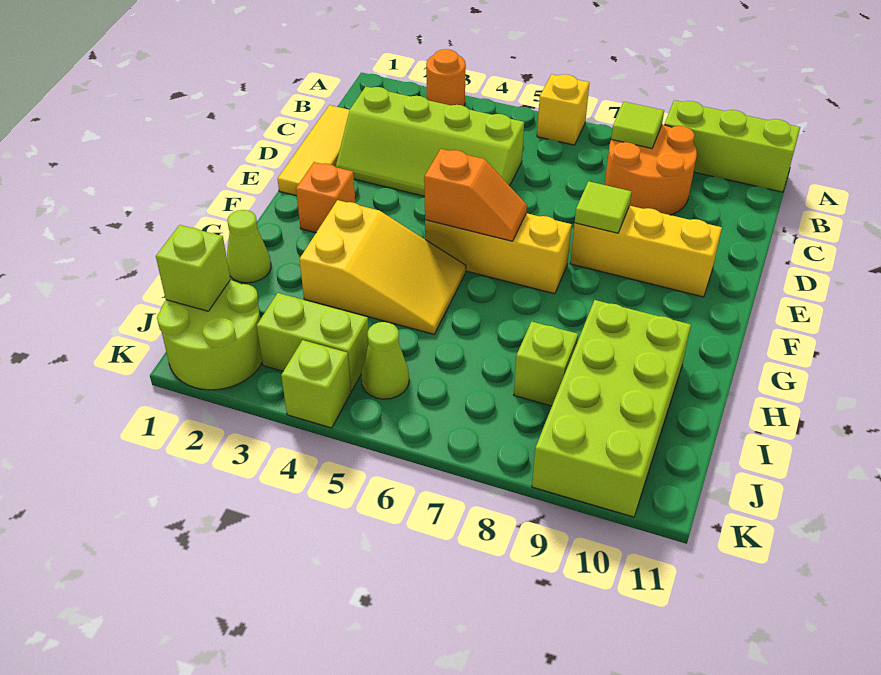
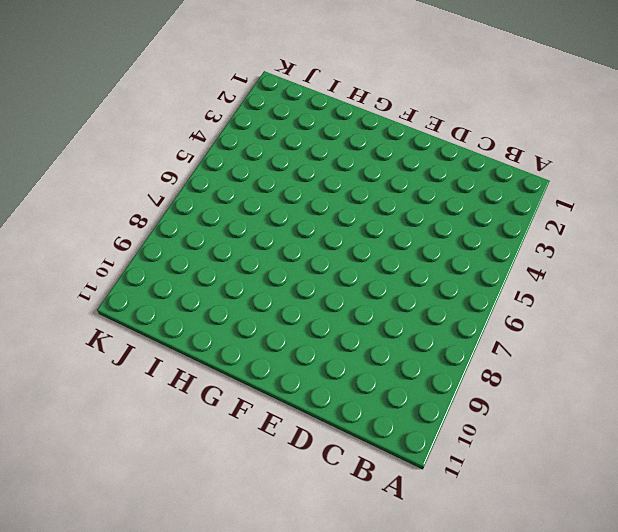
none -> orange 1x1 round brick [426,49,466,106]
none -> yellow 1x1 brick [537,74,590,145]
none -> lime 1x3 brick [664,100,800,192]

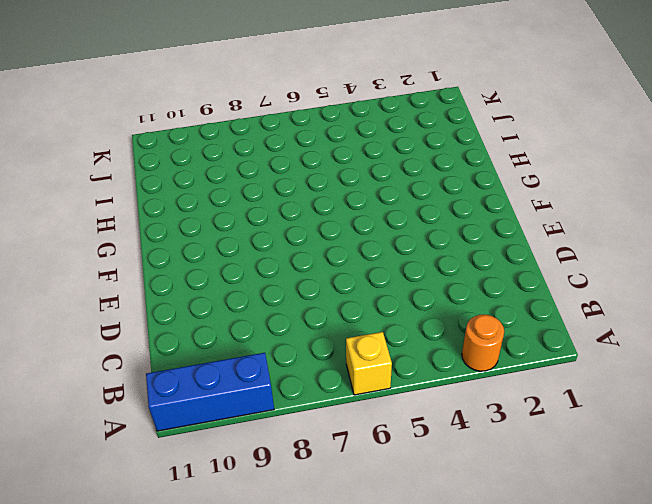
blue 1x3 brick [146,353,274,431] -> lime 1x3 brick [664,100,800,192]
none -> orange 2x2 round brick [605,125,697,215]
none -> yellow 1x3 tile [278,105,349,196]
none -> lime 2x4 slope [336,87,524,196]

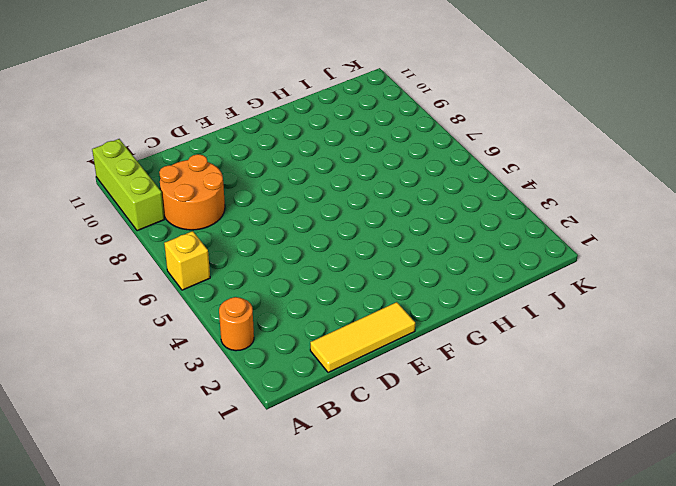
none -> lime 2x4 slope [336,87,524,196]
none -> yellow 1x3 brick [570,206,722,297]
none -> orange 1x1 brick [296,162,355,233]

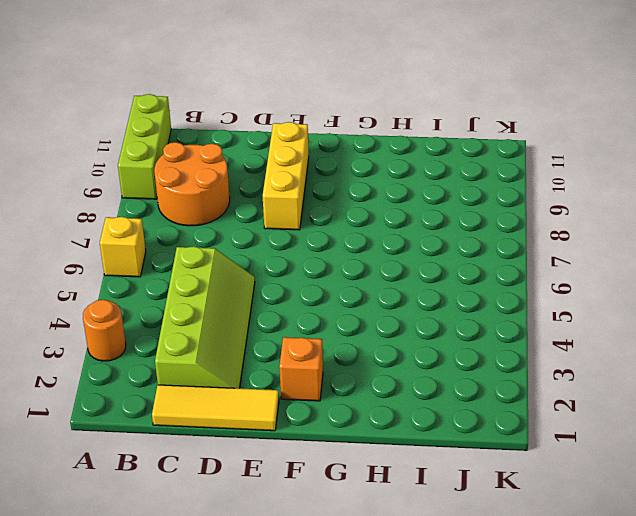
none -> yellow 1x3 brick [425,213,572,294]
none -> yellow 2x3 slope [300,200,466,334]
none -> lime 1x1 cone [227,210,271,283]

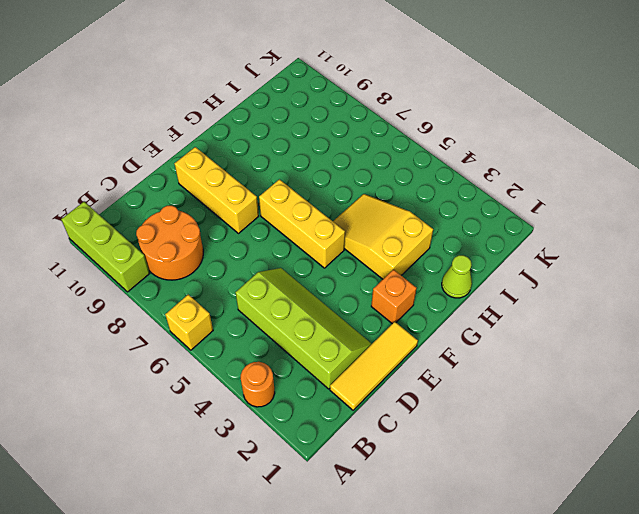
none -> lime 2x4 brick [532,300,691,517]
none -> lime 1x1 brick [514,322,578,406]
none -> lime 2x2 round brick [157,280,262,390]

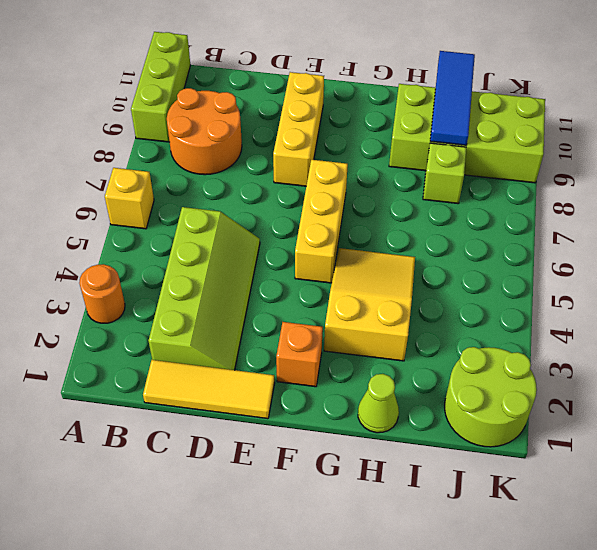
blue 1x3 tile [430,51,475,145] -> none
none -> lime 1x2 brick [257,293,369,391]
none -> lime 1x1 cone [361,322,409,399]
none -> lime 1x1 brick [281,340,351,428]

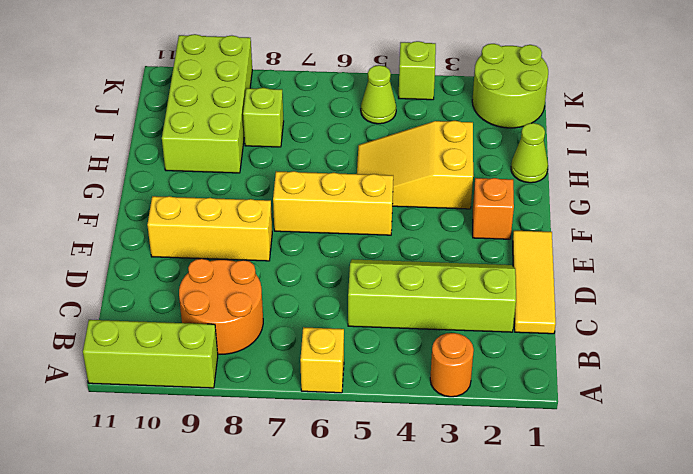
none -> lime 1x2 brick [257,293,369,391]
none -> lime 1x1 tile [611,102,664,148]
none -> lime 1x1 tile [575,181,631,233]

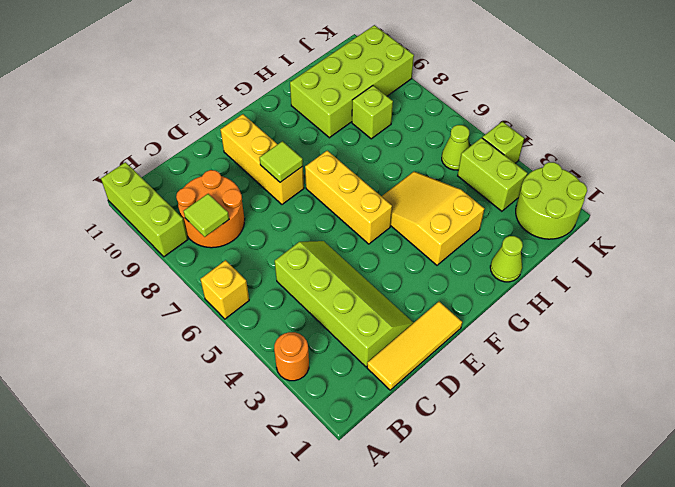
none -> orange 1x1 brick [296,162,355,233]
none -> orange 1x2 slope [424,149,527,241]
none -> lime 1x1 brick [156,225,230,311]

